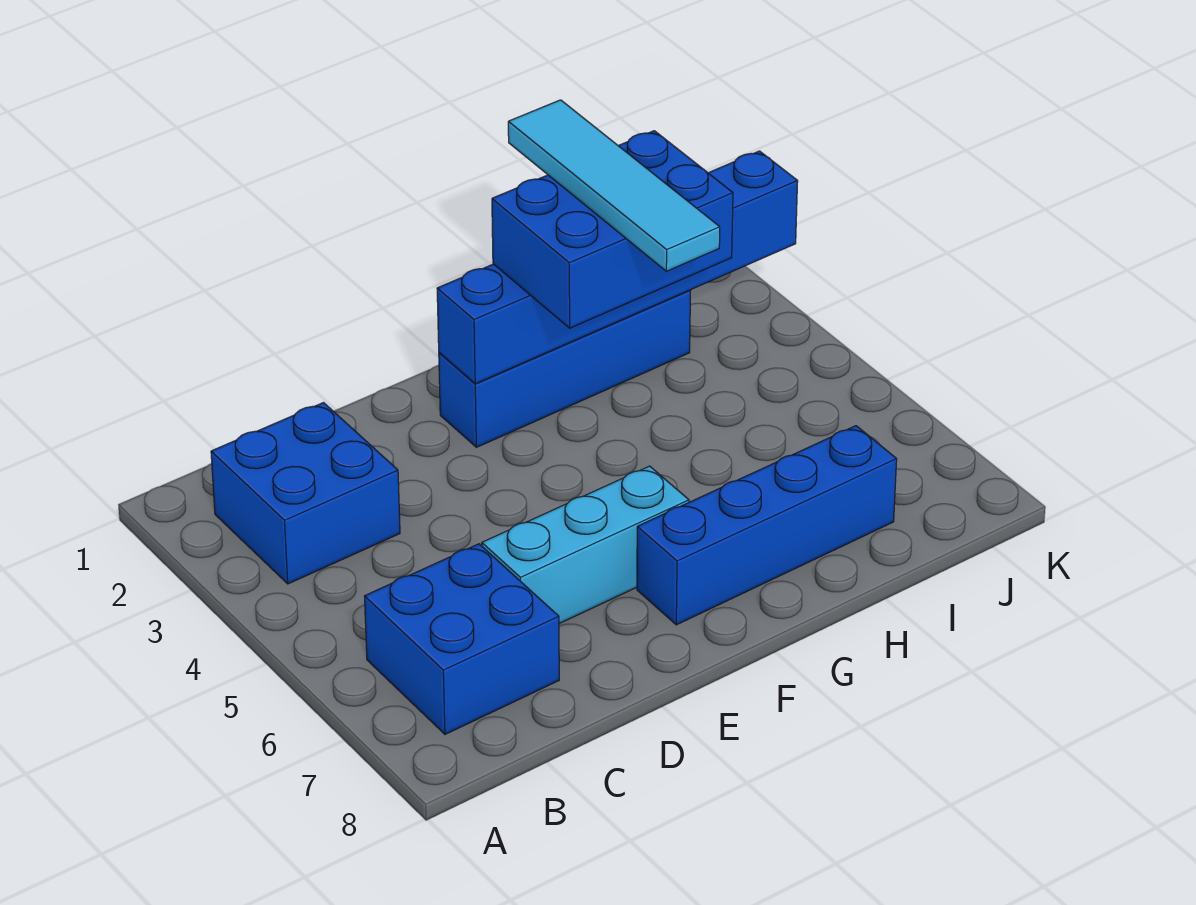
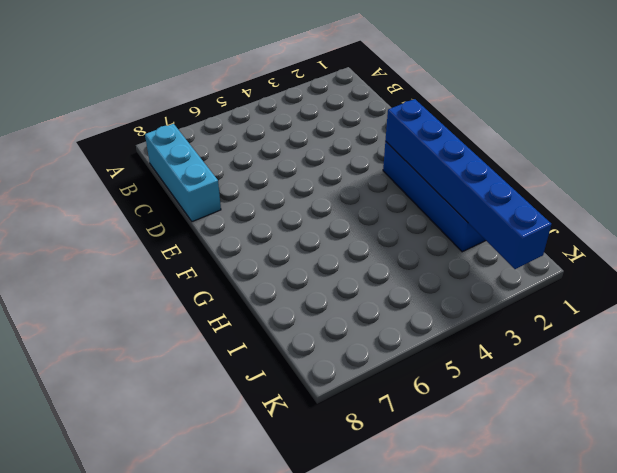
cyan 1x3 brick [145,124,221,222] -> cyan 1x3 brick moved to [482,466,689,624]
none -> blue 2x2 brick [211,403,400,584]
none -> blue 2x2 brick [364,544,559,734]

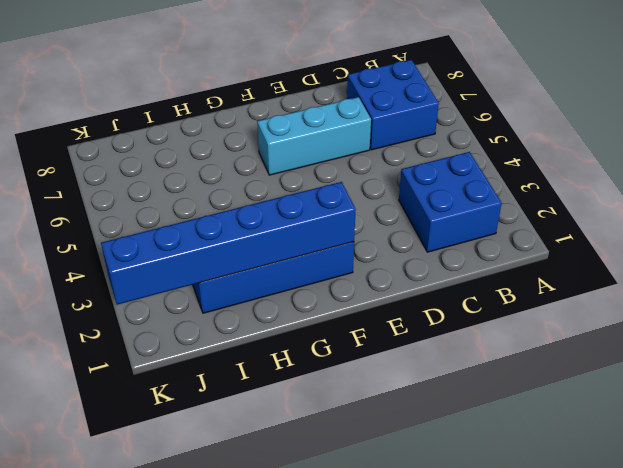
none -> blue 1x4 brick [637,426,897,625]
none -> blue 2x3 brick [492,131,733,328]

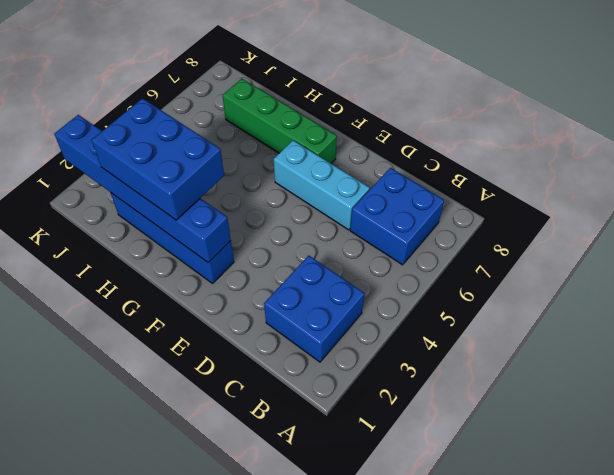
green 1x4 brick [222,78,337,163] -> blue 1x4 brick [637,426,897,625]
none -> cyan 1x4 tile [508,100,720,271]

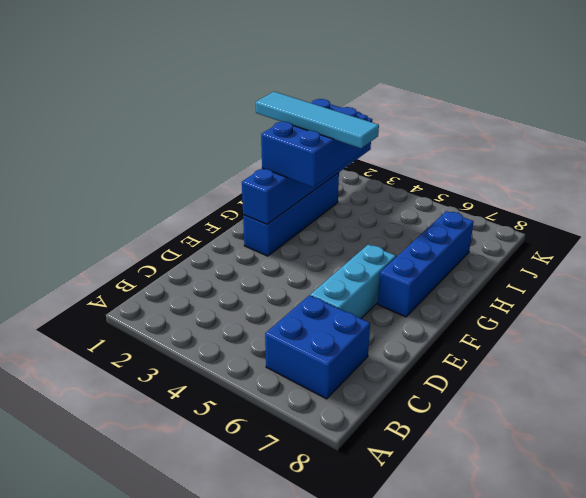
none -> blue 2x2 brick [211,403,400,584]

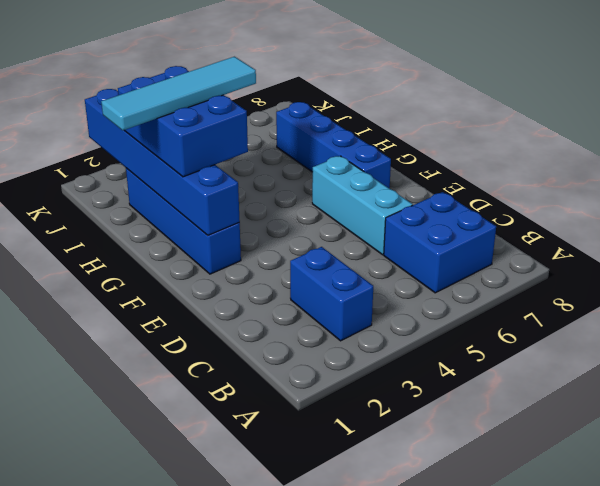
blue 1x2 brick [290,247,373,341] -> blue 2x2 brick [211,403,400,584]

